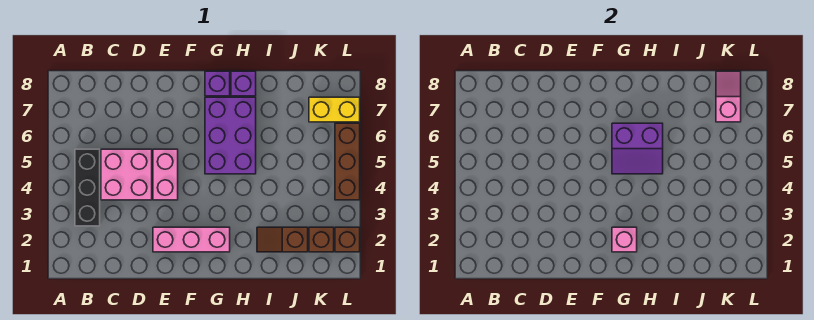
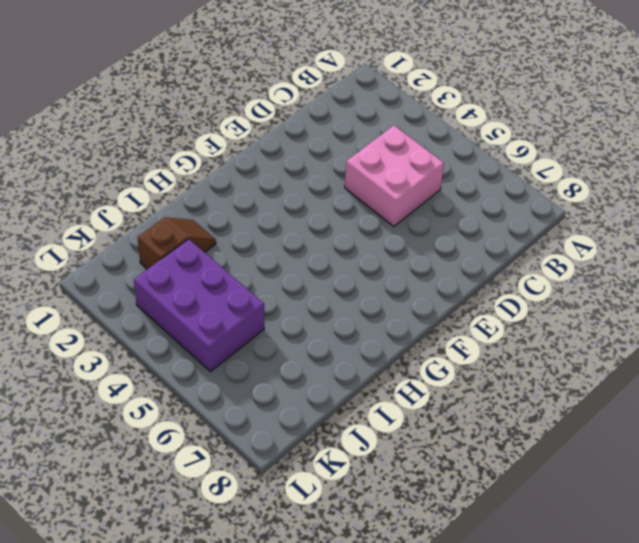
purple 2x3 brick [134,239,264,372] -> purple 2x3 brick moved to [205,97,256,174]
none -> black 1x3 brick [75,149,100,226]
none -> pink 1x3 brick [153,227,230,252]
none -> pink 1x2 brick [153,149,178,200]

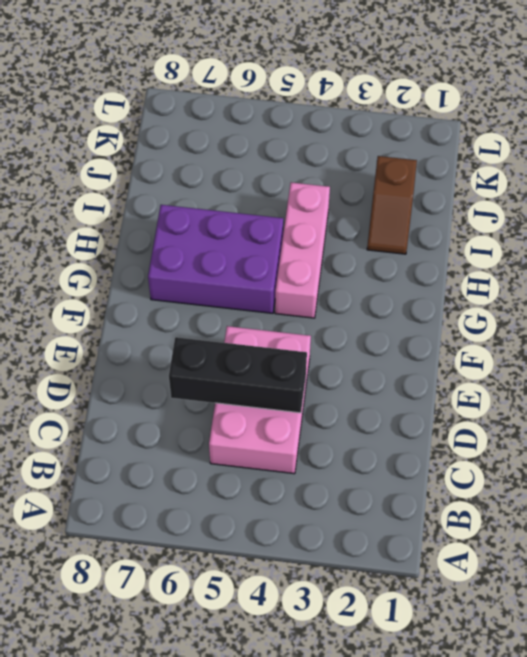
black 1x3 brick [169,337,307,413] -> black 1x3 brick moved to [75,149,100,226]
pink 1x3 brick [275,182,330,318] -> pink 1x3 brick moved to [153,227,230,252]
none -> purple 1x1 brick [205,71,230,96]
none -> purple 1x1 brick [231,71,256,96]
none -> brown 1x1 brick [309,227,334,252]

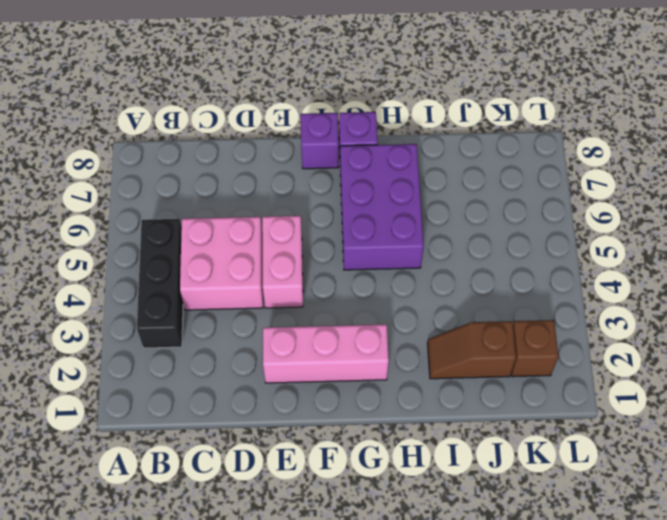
purple 1x1 brick [301,113,339,169] -> purple 1x1 brick moved to [231,71,256,96]
none -> yellow 1x2 brick [309,97,360,122]
none -> brown 1x1 brick [335,227,360,252]
none -> brown 1x3 brick [335,123,360,200]

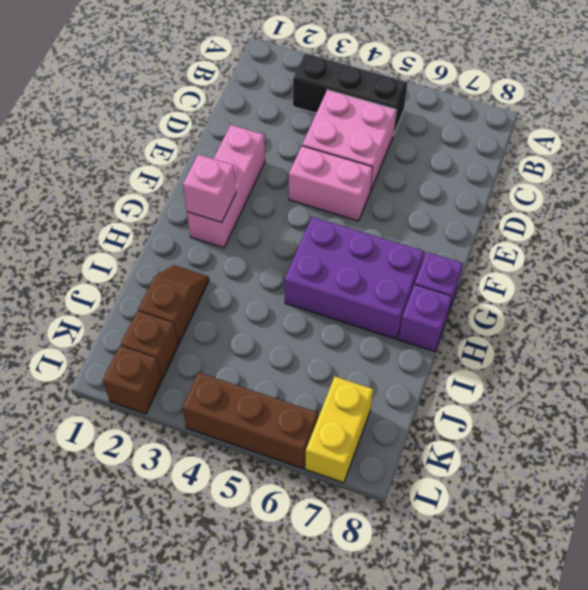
none -> purple 2x2 slope [612,123,663,174]
none -> pink 1x2 slope [716,71,741,122]

